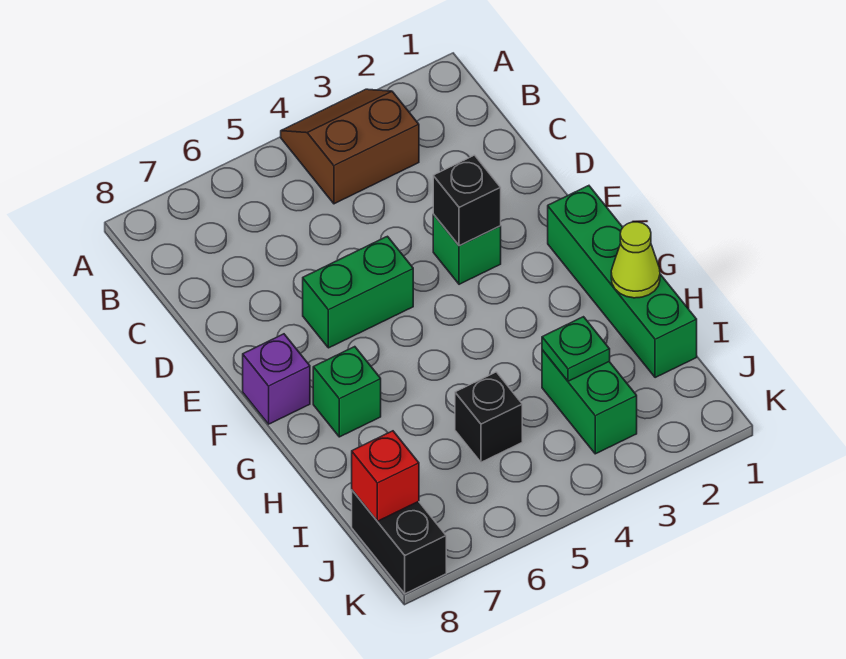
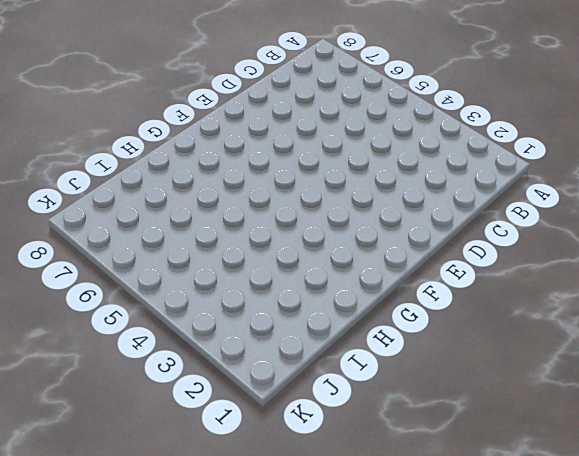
none -> brown 2x2 slope [281,89,419,204]
none -> green 1x1 brick [433,214,501,284]
none -> green 1x2 brick [303,236,413,348]

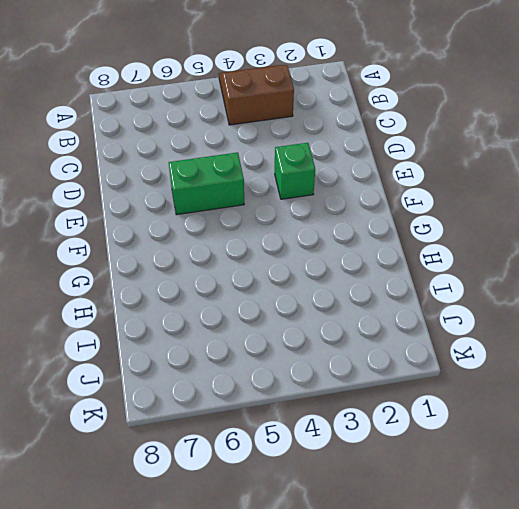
none -> green 1x4 brick [548,186,697,378]
none -> purple 1x1 brick [243,334,310,424]
none -> green 1x1 brick [313,347,381,437]

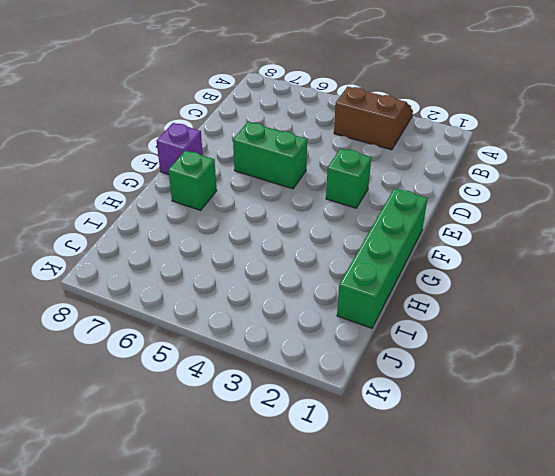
none -> green 1x2 brick [542,350,637,454]
none -> black 1x1 brick [455,372,522,462]
none -> black 1x2 brick [352,490,446,594]

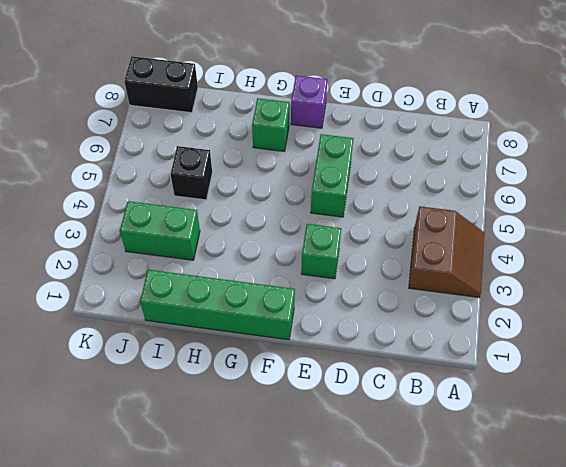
none -> black 1x1 brick [433,155,501,246]
none -> lime 1x1 cone [611,222,660,298]
none -> green 1x1 plate [542,317,610,381]

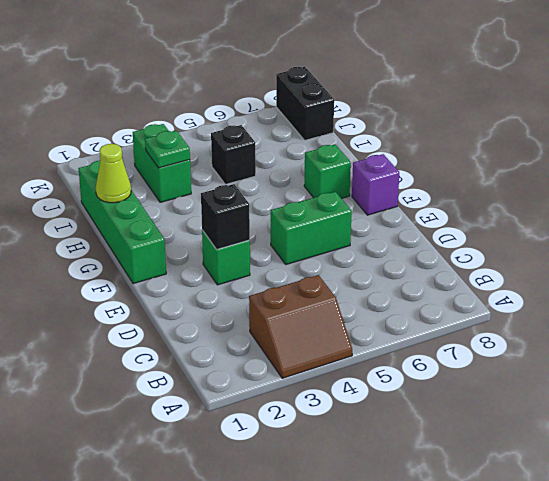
none -> red 1x1 brick [352,431,419,521]

